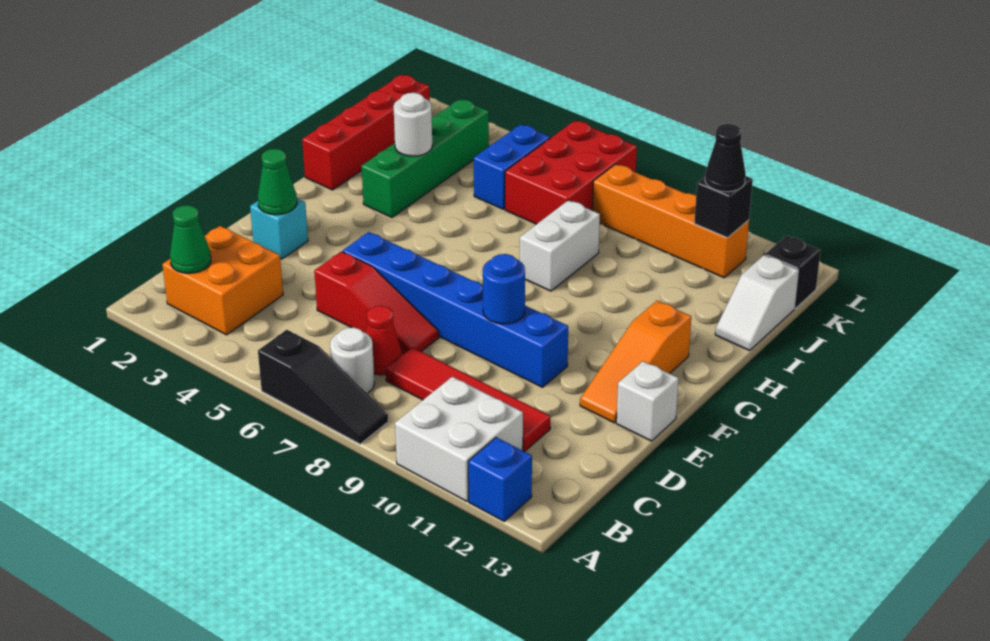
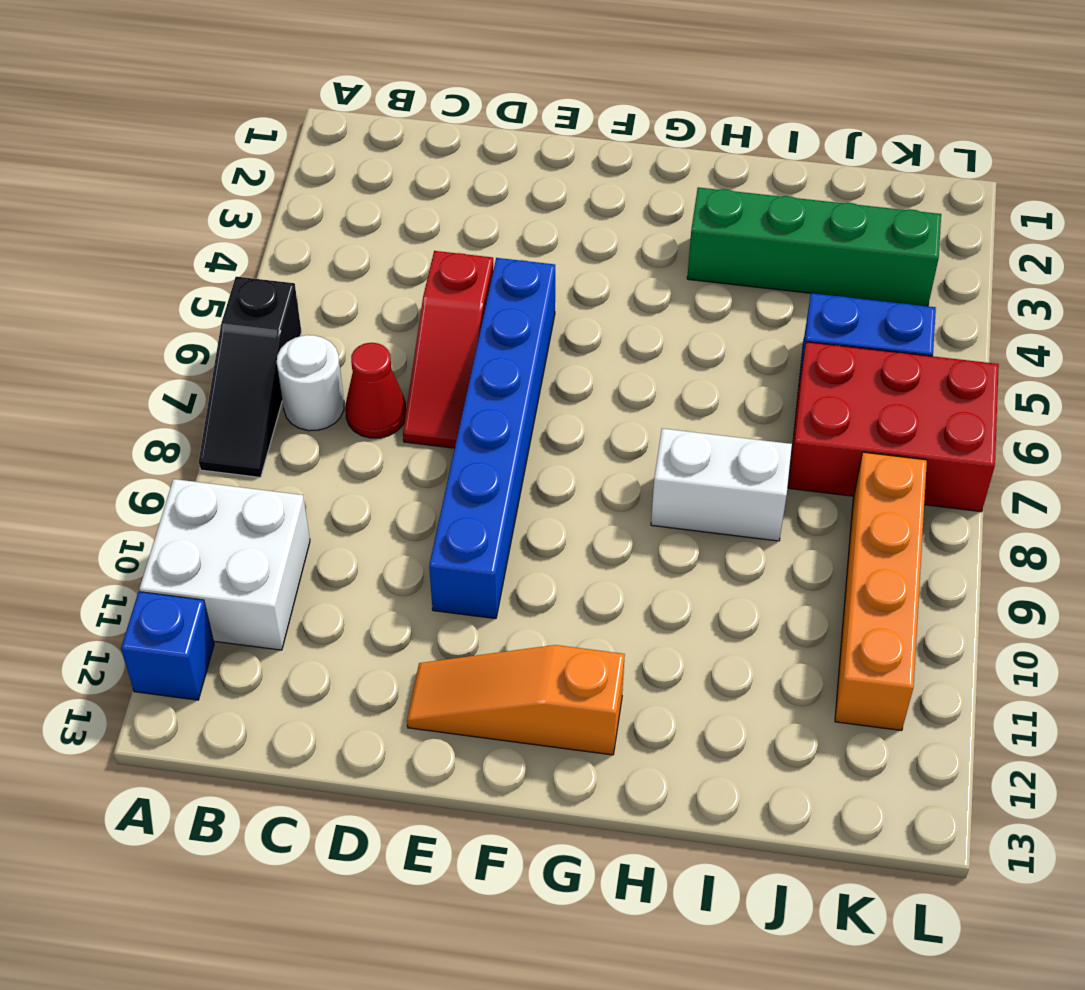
none -> orange 2x2 brick [162,226,283,335]
none -> red 1x4 tile [386,347,550,452]
none -> cyan 1x1 brick [250,198,308,259]

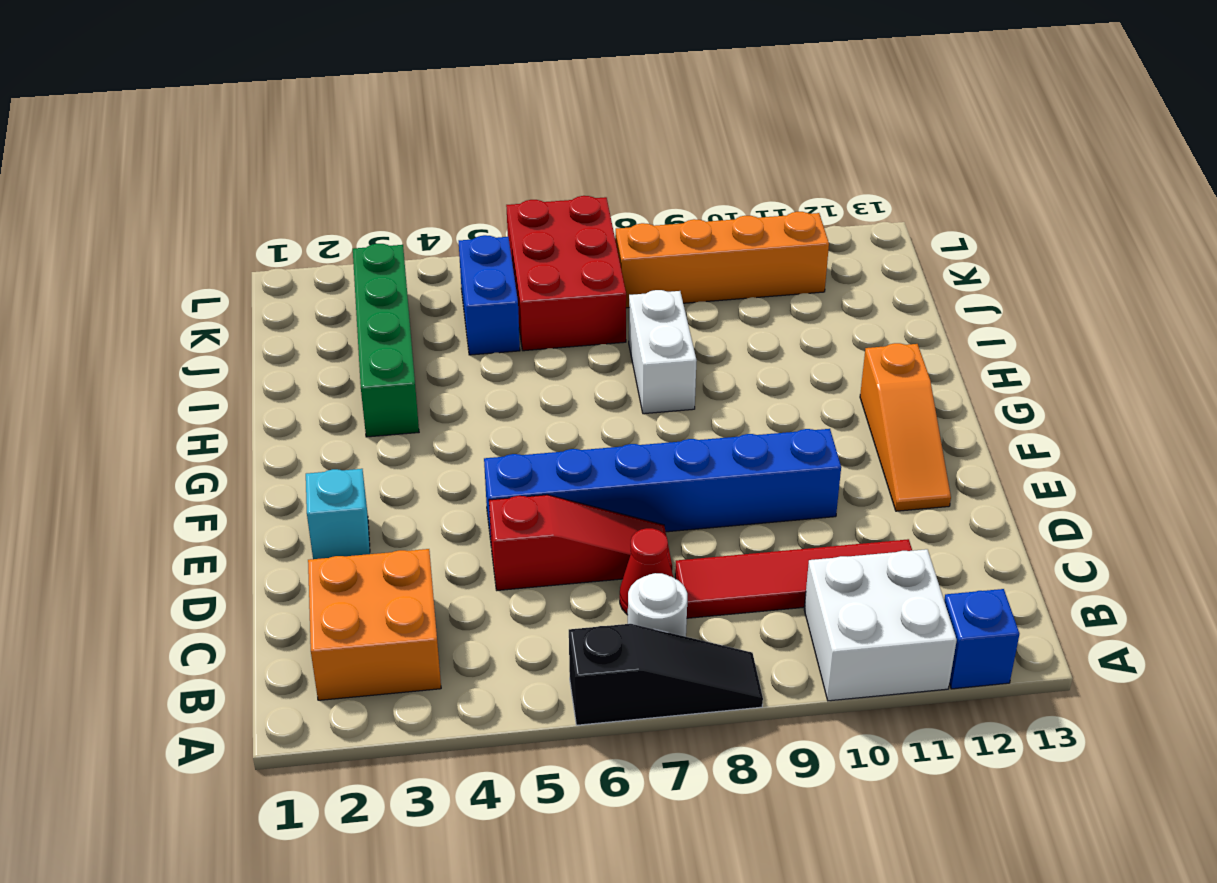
none -> white 1x1 brick [616,361,679,441]
none -> red 1x4 brick [302,75,430,190]
none -> white 1x2 slope [715,255,798,351]

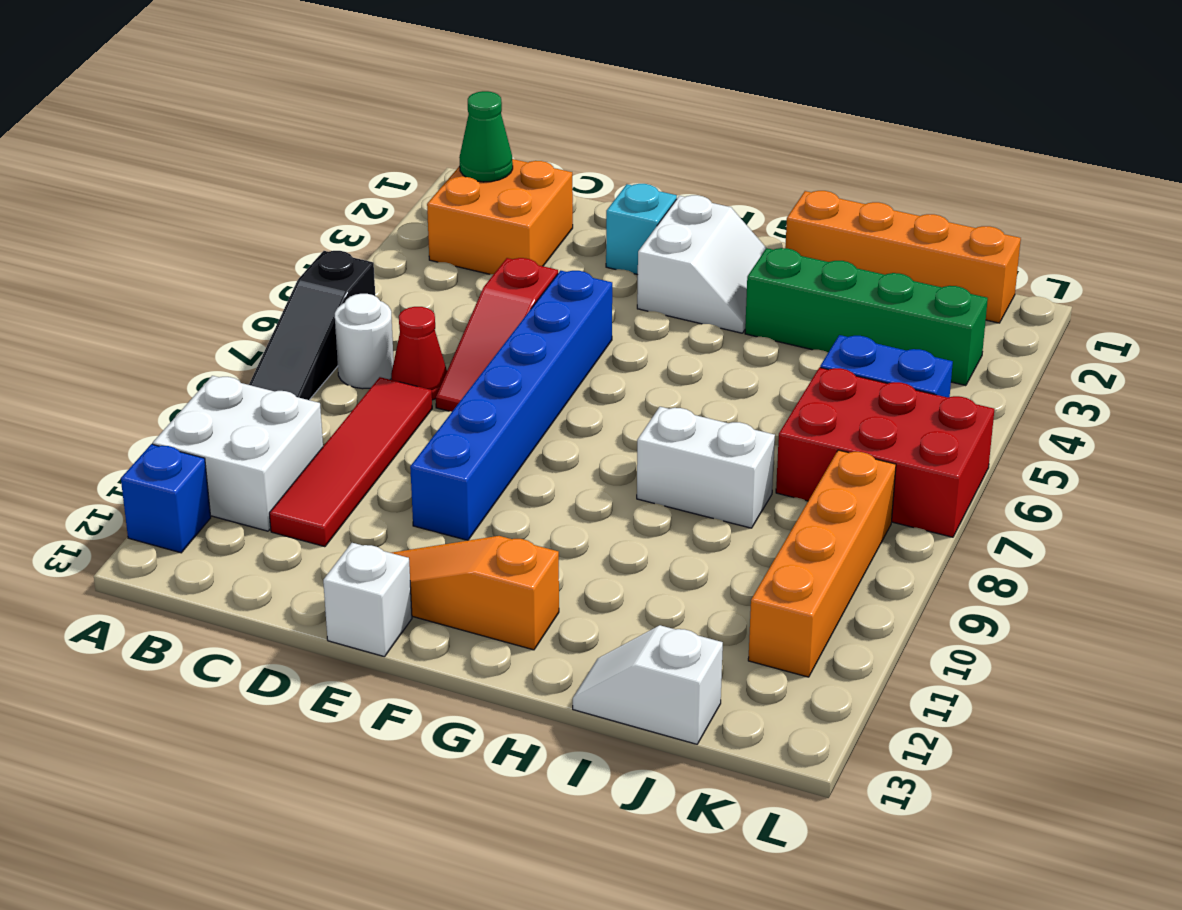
white 2x2 slope [637,195,766,333] -> none
orange 1x4 brick [785,191,1021,323] -> red 1x4 brick [302,75,430,190]
none -> black 1x1 brick [765,236,821,309]
none -> green 1x1 cone [258,149,297,215]
none -> blue 1x1 round brick [483,254,525,324]

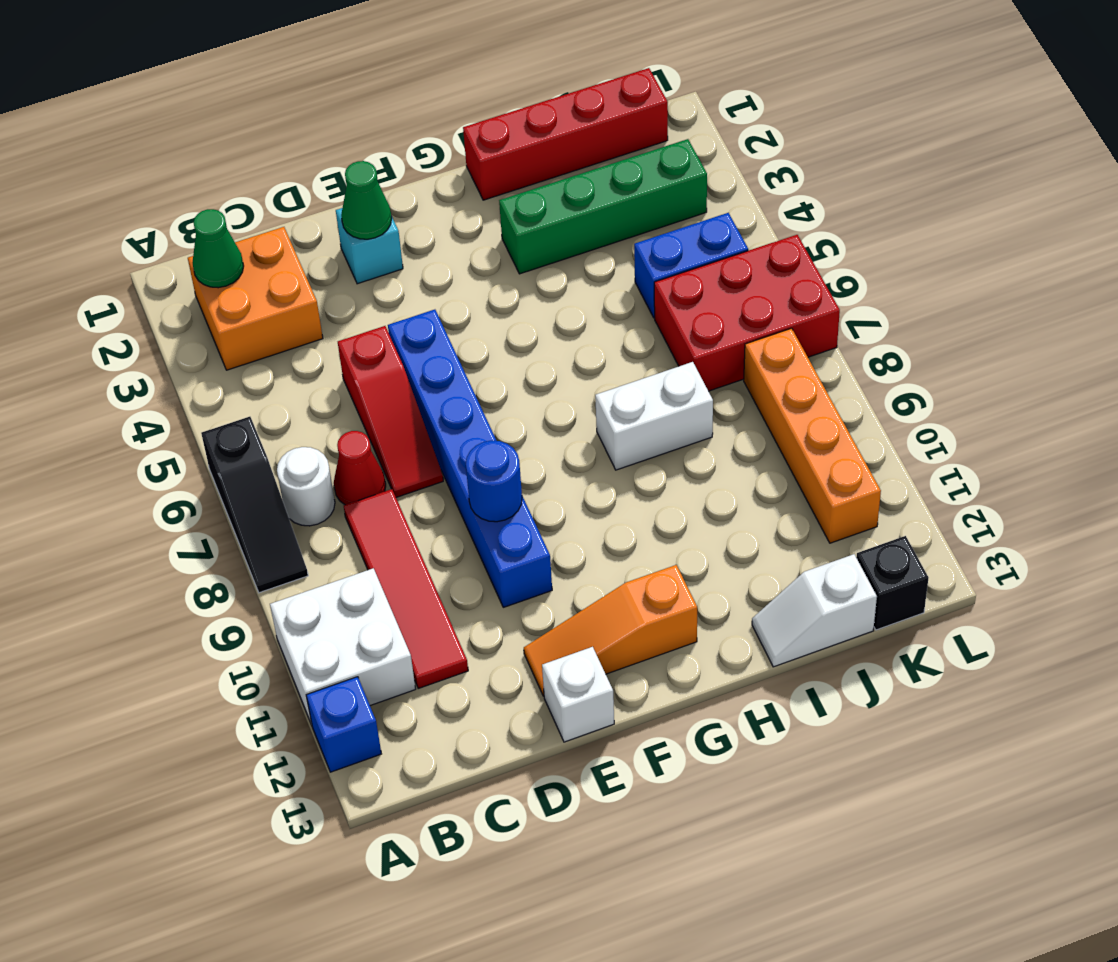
none -> white 1x1 round brick [394,93,432,156]
none -> black 1x1 brick [694,176,753,238]
none -> black 1x1 cone [705,124,746,192]

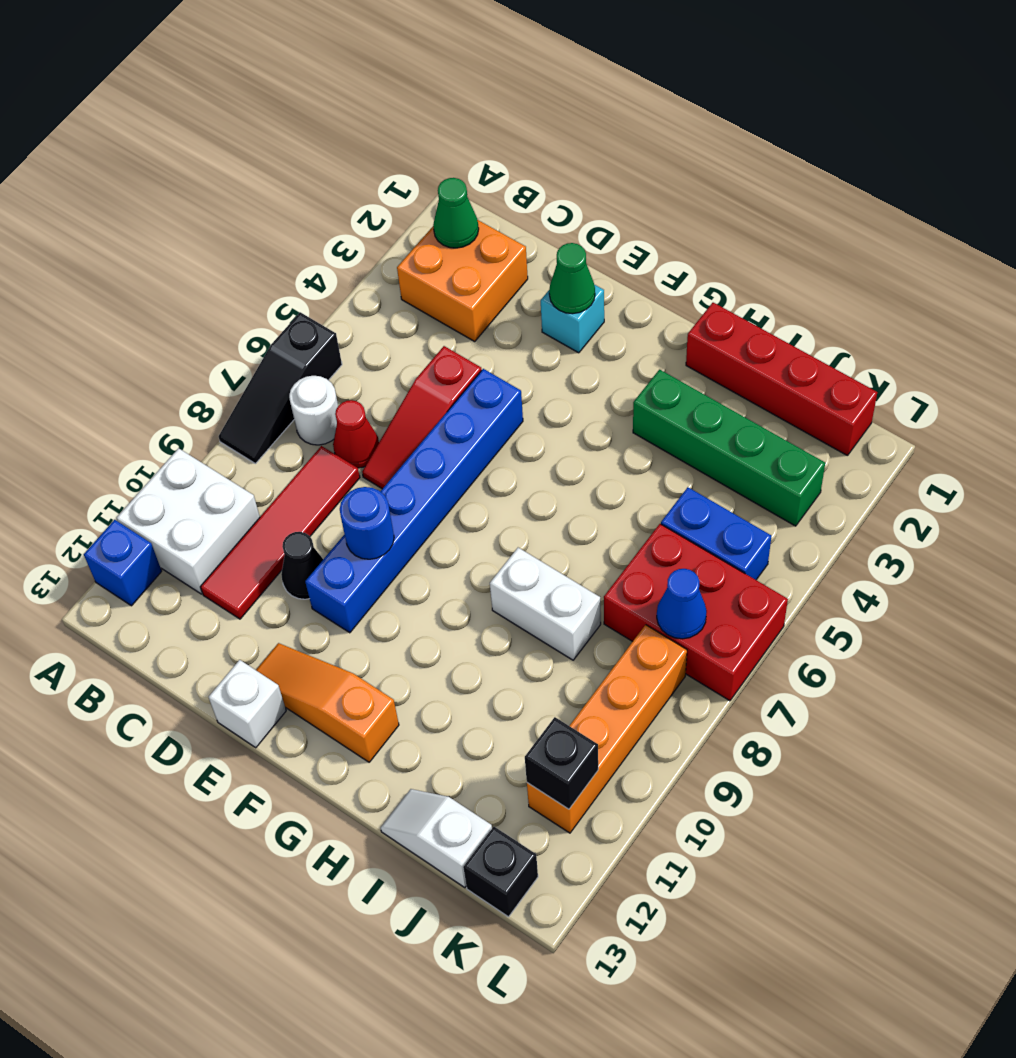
black 1x1 cone [281,532,323,599] -> black 1x1 cone moved to [705,124,746,192]
blue 1x1 cone [657,569,707,639] -> none
none -> white 1x1 round brick [394,93,432,156]

